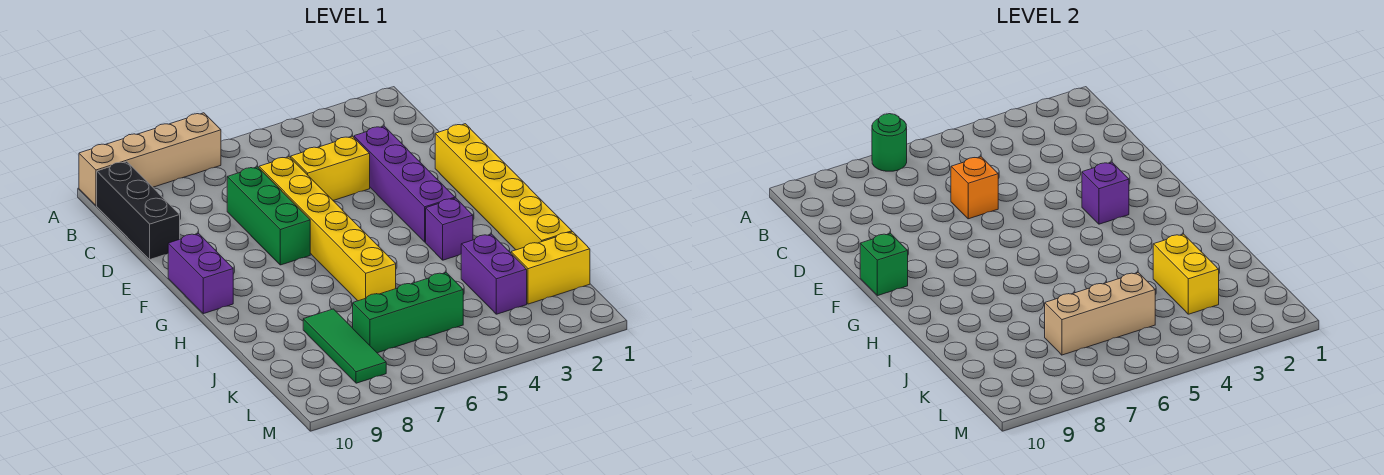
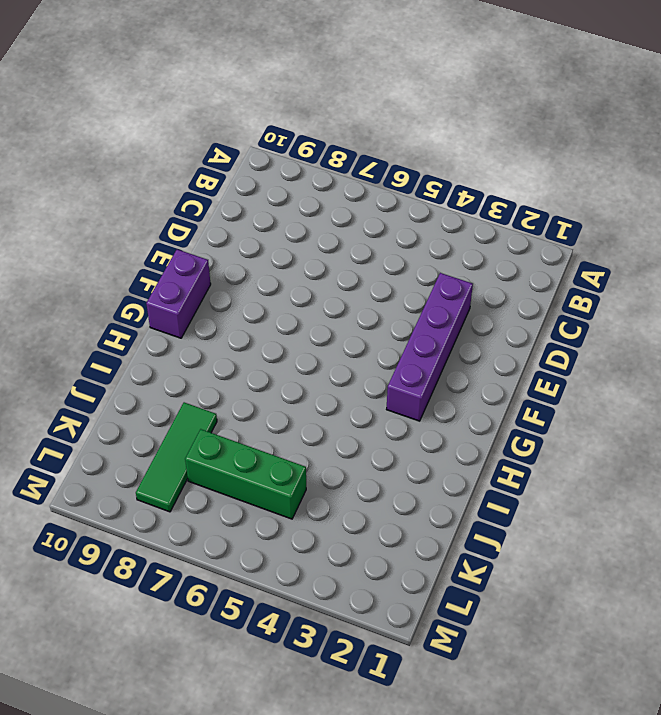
none -> tan 1x4 brick [79,113,221,206]
none -> black 1x3 brick [97,161,180,259]
none -> yellow 1x2 brick [291,136,370,200]

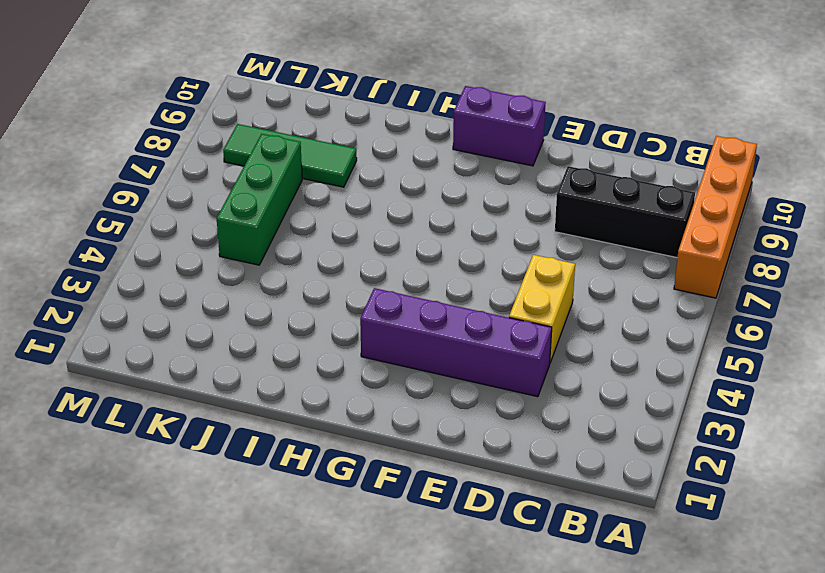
orange 1x4 brick [674,136,757,298] -> tan 1x4 brick [79,113,221,206]
black 1x3 brick [555,166,695,257] -> black 1x3 brick moved to [97,161,180,259]
none -> yellow 1x6 brick [259,157,396,301]
none -> green 1x3 brick [227,167,310,265]
none -> yellow 1x6 brick [435,124,572,250]

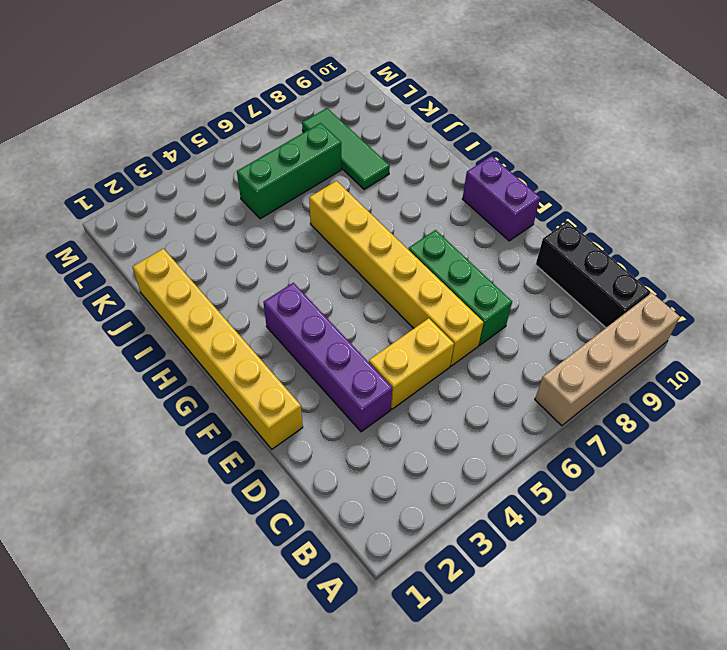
none -> purple 1x1 brick [426,198,473,260]
none -> purple 1x2 brick [461,234,527,314]
none -> yellow 1x2 brick [511,232,590,304]

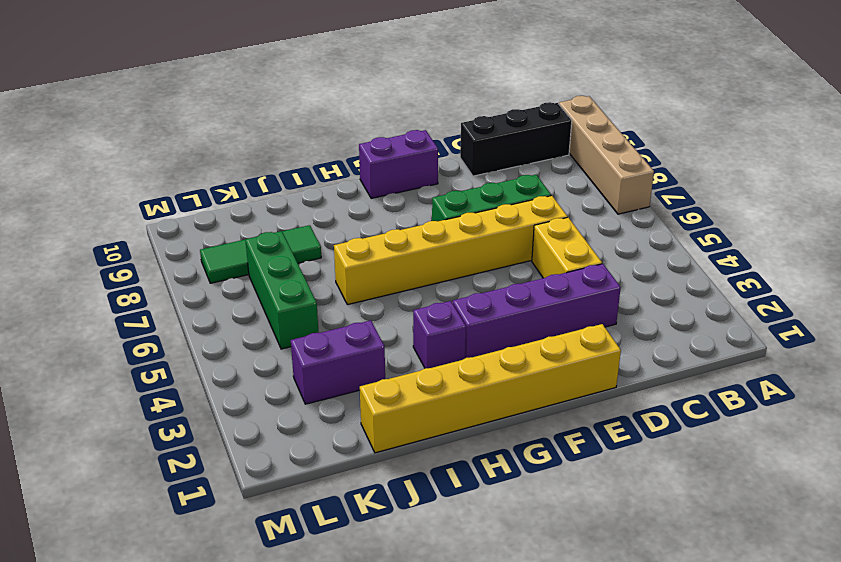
none -> yellow 1x2 brick [511,232,590,304]
none -> green 1x1 round brick [872,114,907,171]
none -> orange 1x1 brick [951,157,998,219]

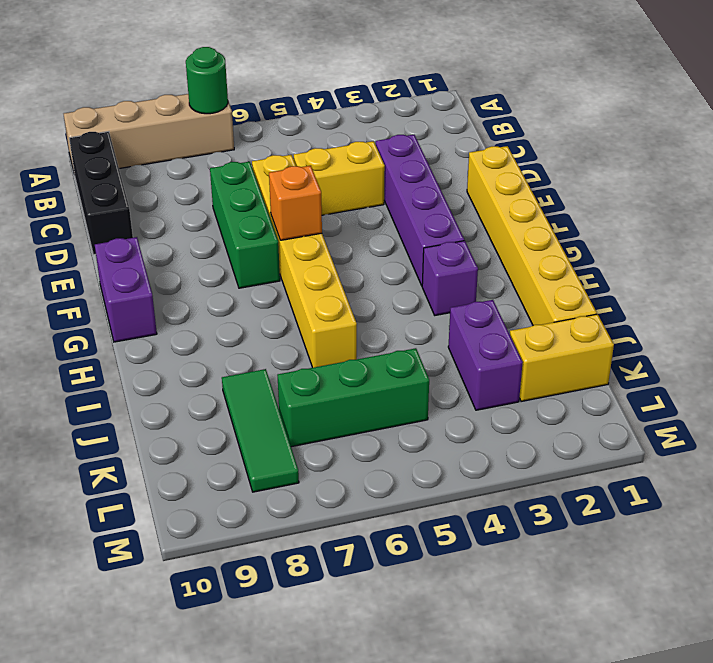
orange 1x1 brick [269,166,322,240] -> orange 1x1 brick moved to [951,157,998,219]
none -> purple 1x1 brick [1082,162,1129,224]
none -> green 1x1 brick [860,233,908,296]
none -> yellow 1x2 brick [1153,234,1219,314]

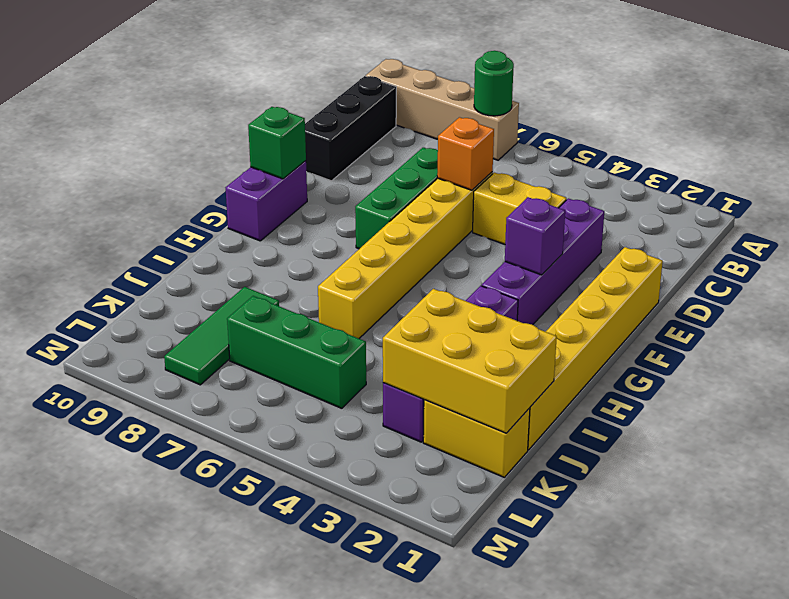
yellow 2x3 brick [383,289,557,433] -> yellow 1x2 brick [1153,234,1219,314]
none -> tan 1x3 brick [1045,273,1155,355]

